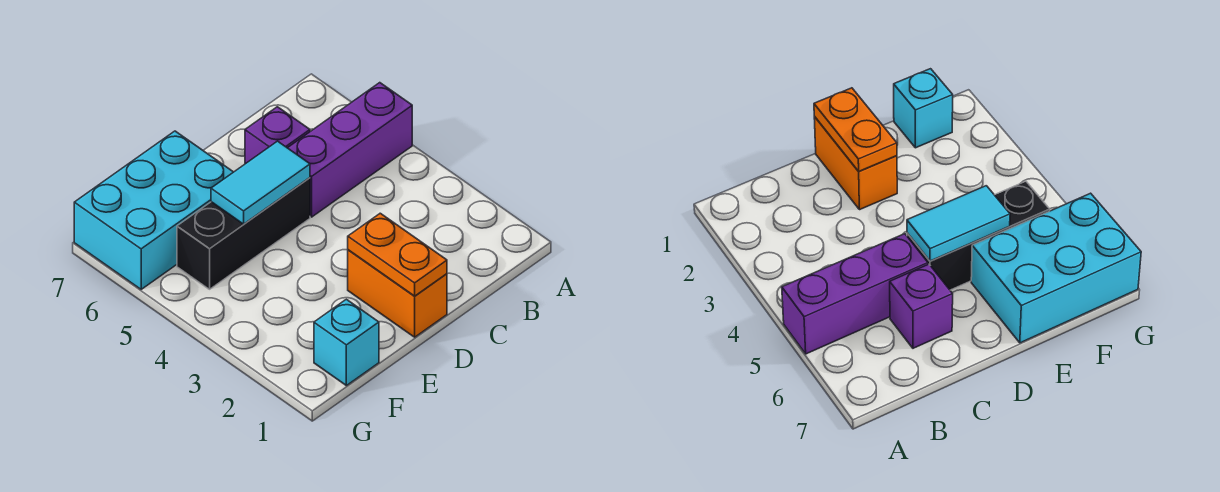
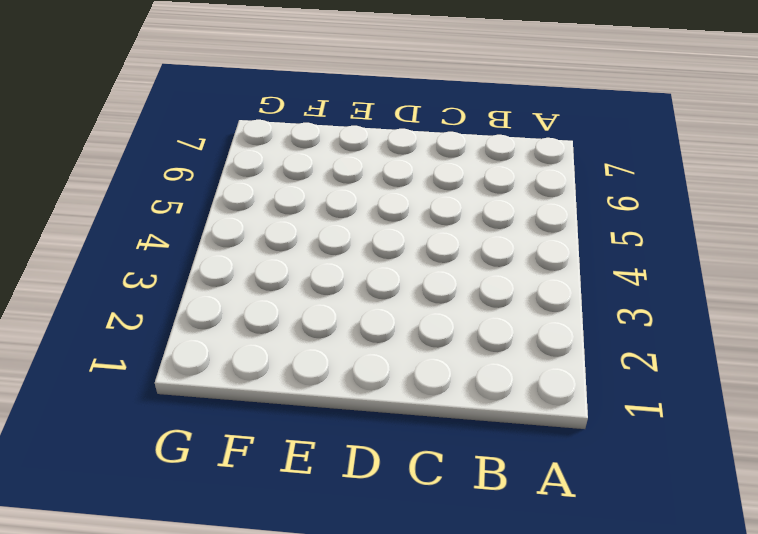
none -> purple 1x3 brick [288,83,412,217]
none -> purple 1x1 brick [245,107,310,164]

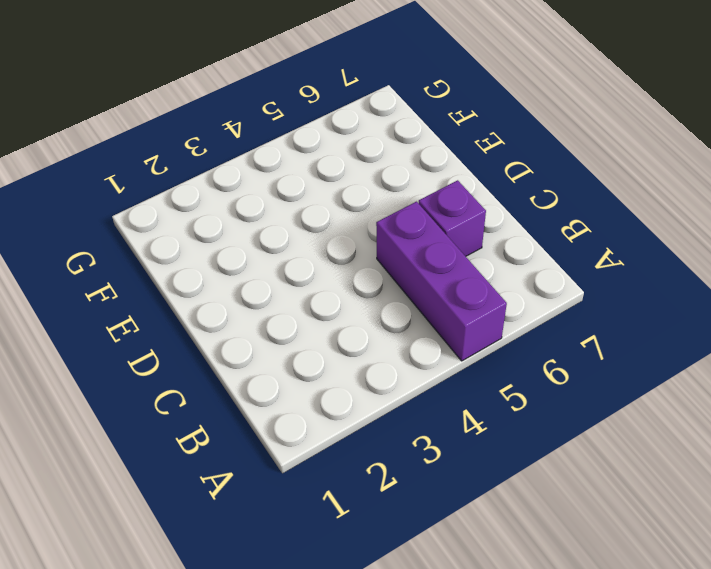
none -> orange 1x2 brick [348,250,447,337]
none -> black 1x3 brick [177,178,310,289]

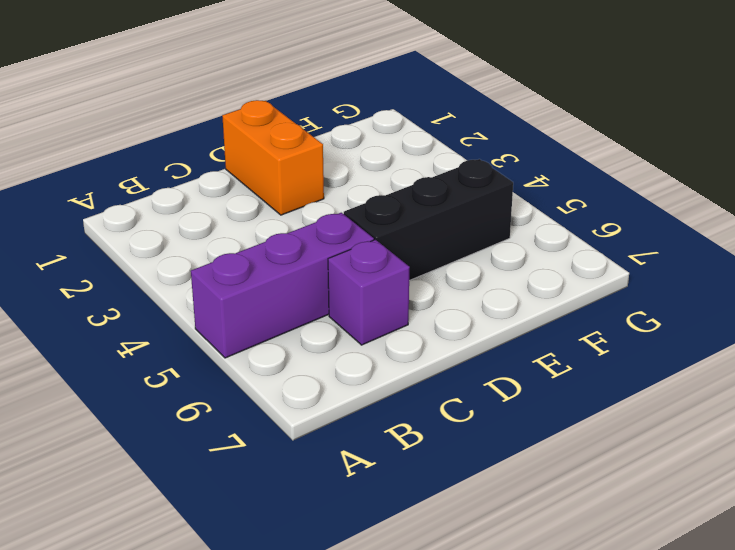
none -> cyan 2x3 brick [74,131,233,289]
none -> cyan 1x1 brick [314,299,379,386]

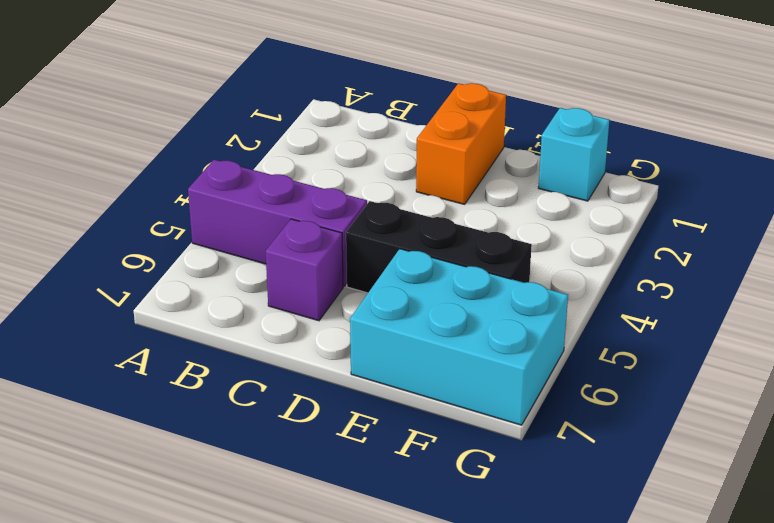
none -> orange 1x2 plate [348,213,447,296]
none -> cyan 1x2 tile [211,141,310,224]

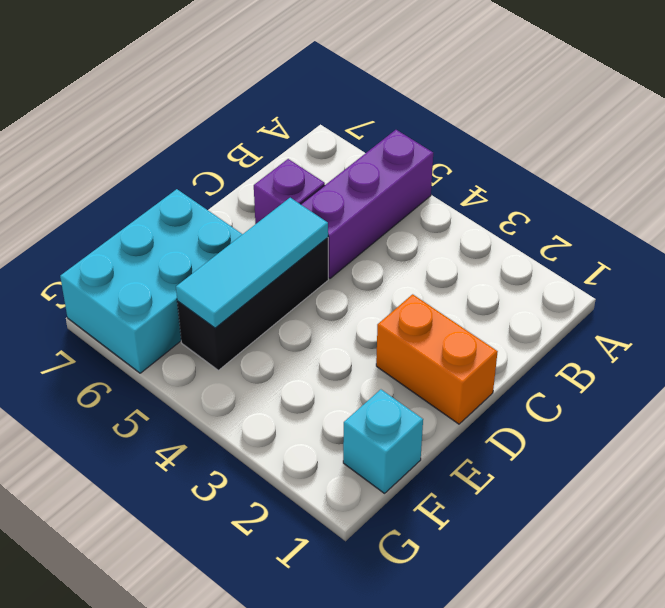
cyan 1x3 tile [176,198,328,328] -> cyan 1x2 tile [211,141,310,224]
none -> orange 1x2 plate [348,213,447,296]

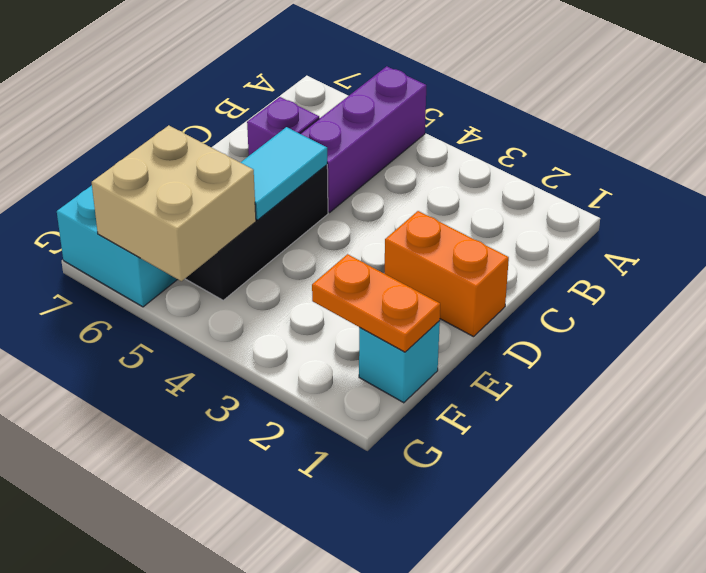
orange 1x2 plate [312,254,440,352] -> orange 1x2 plate moved to [348,213,447,296]
tan 2x2 brick [92,125,256,281] -> none

